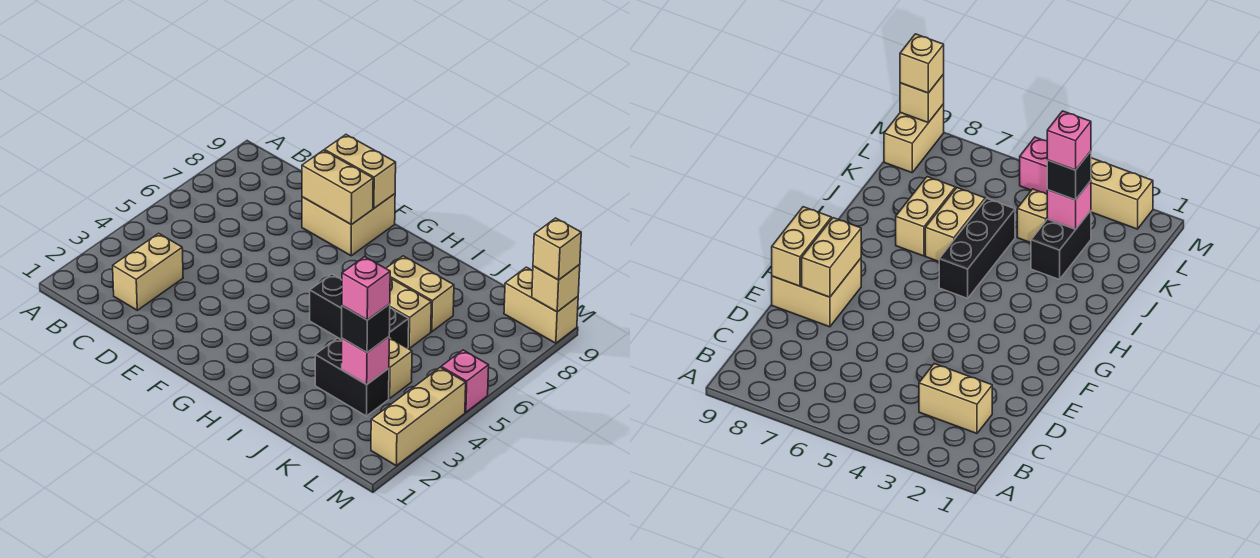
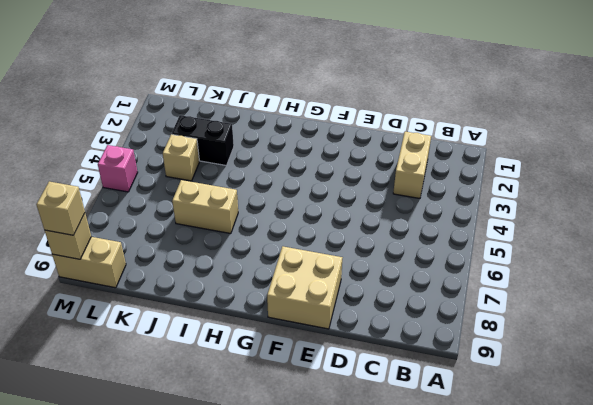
none -> black 1x3 brick [310,274,409,348]
none -> tan 1x2 brick [386,256,454,332]
none -> tan 1x3 brick [371,367,466,466]

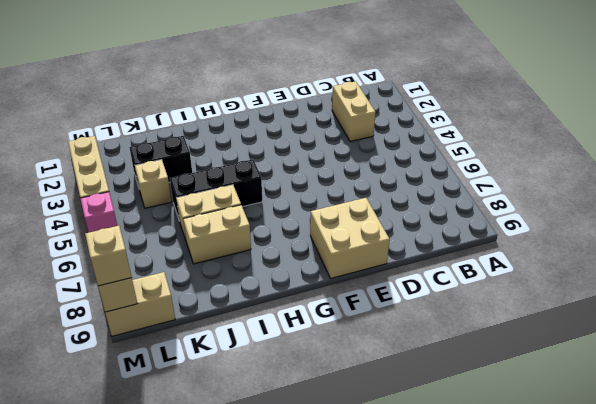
none -> tan 1x2 brick [302,150,373,225]
none -> tan 1x2 brick [325,135,396,208]
none -> pink 1x1 brick [342,337,389,384]

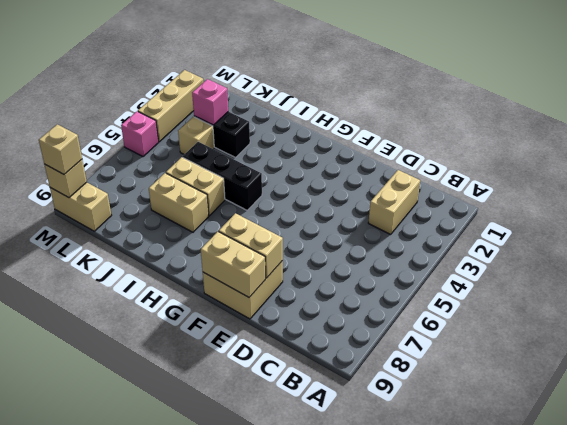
none -> black 1x1 brick [342,304,390,352]
none -> pink 1x1 brick [342,257,390,320]

